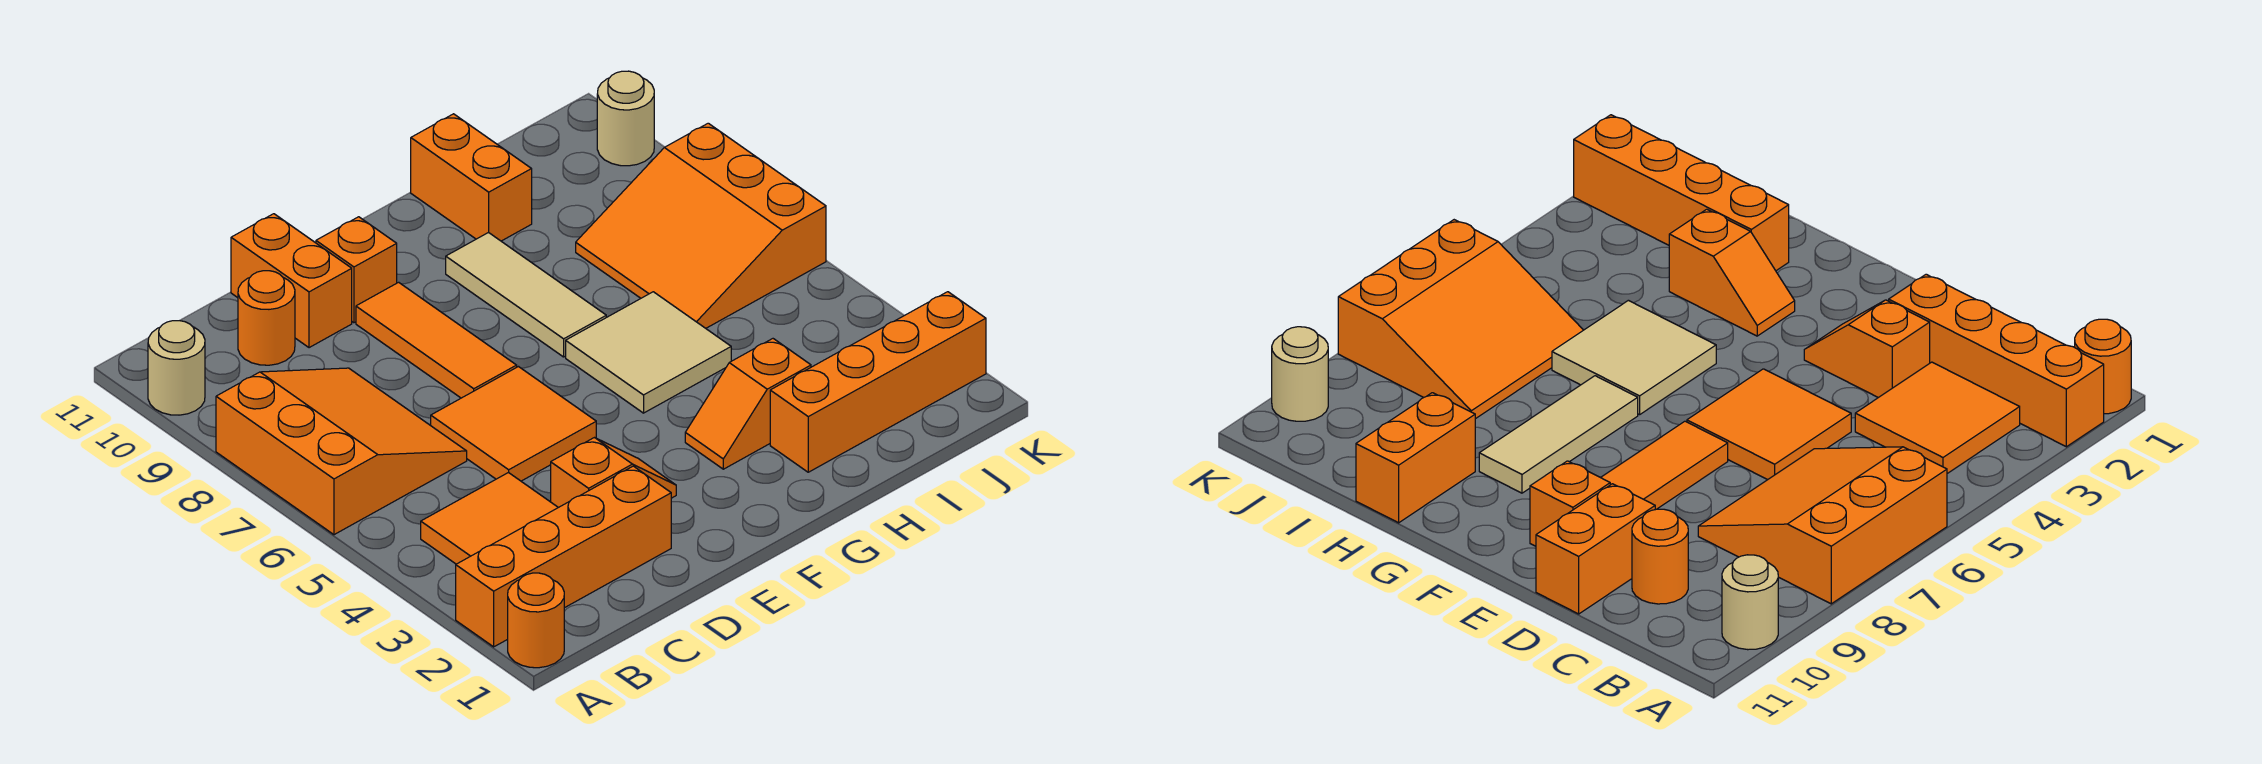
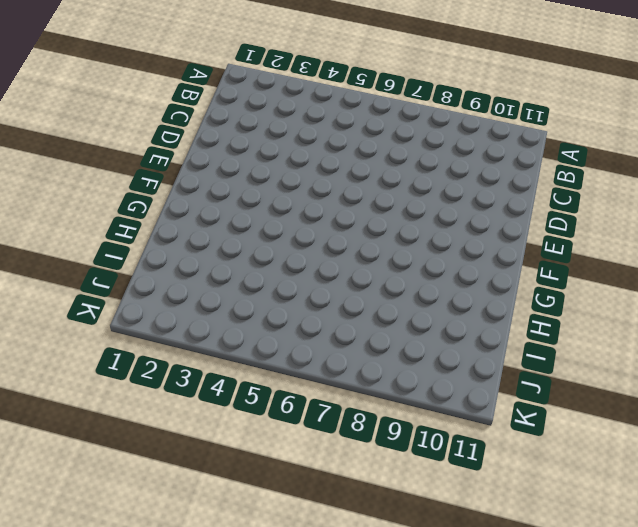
none -> orange 1x1 round brick [508,573,564,668]
none -> orange 1x4 brick [456,466,671,647]
none -> orange 3x3 slope [216,368,467,535]

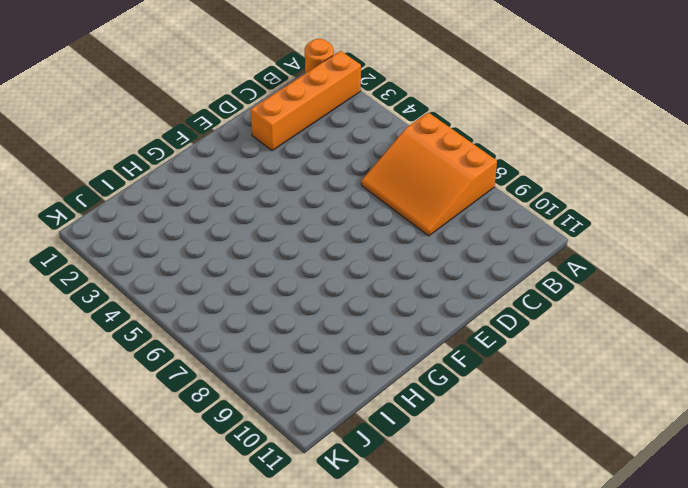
none -> tan 1x1 round brick [148,321,205,415]
none -> orange 2x2 tile [421,472,558,564]
none -> orange 1x1 round brick [238,271,295,365]

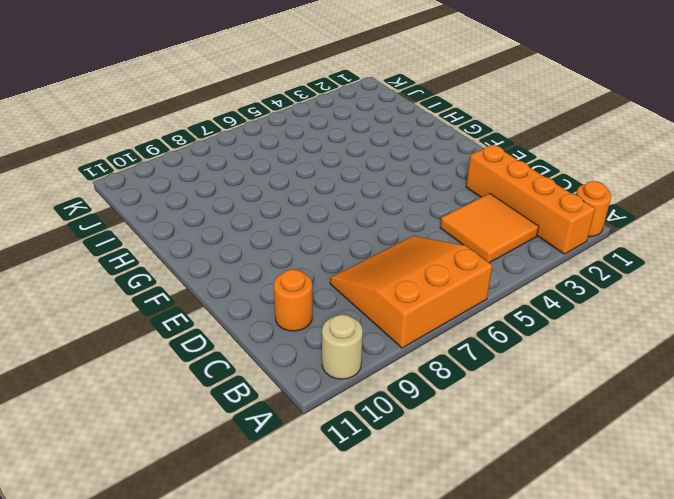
none -> orange 1x2 slope [551,438,676,508]
none -> orange 2x2 tile [431,367,596,481]
none -> orange 1x2 brick [231,214,352,348]

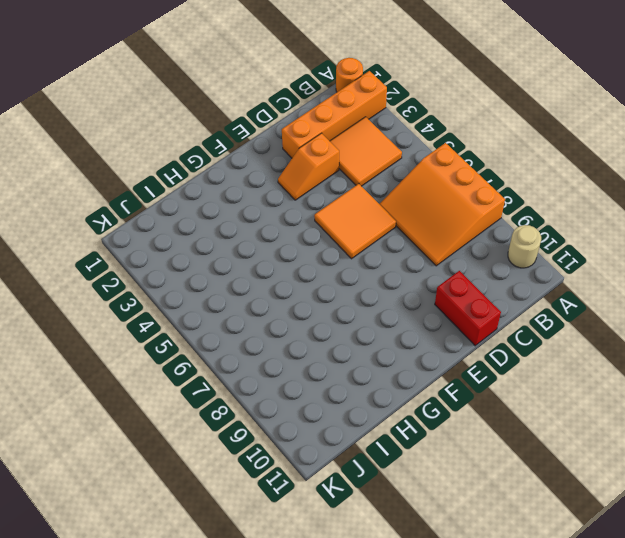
red 1x2 brick [435,271,501,346] -> orange 1x2 brick [231,214,352,348]
none -> orange 1x1 round brick [238,271,295,365]
none -> orange 1x3 tile [356,282,517,398]
none -> orange 1x1 brick [316,217,397,323]

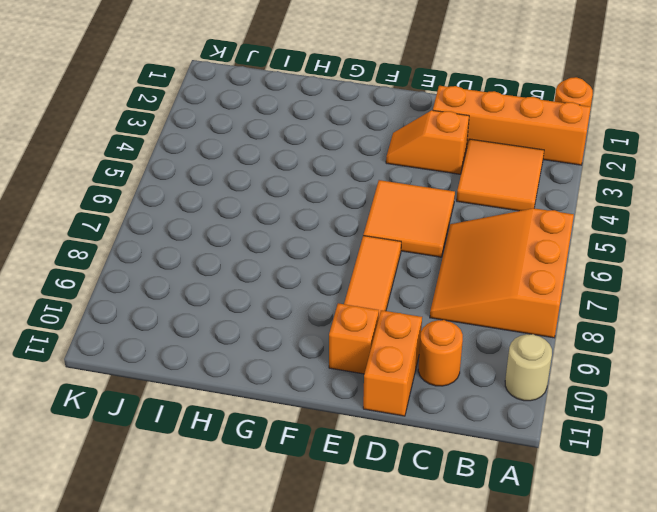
none -> orange 1x2 slope [685,339,811,469]
none -> tan 2x2 tile [566,292,731,413]
none -> tan 1x3 tile [446,232,606,357]

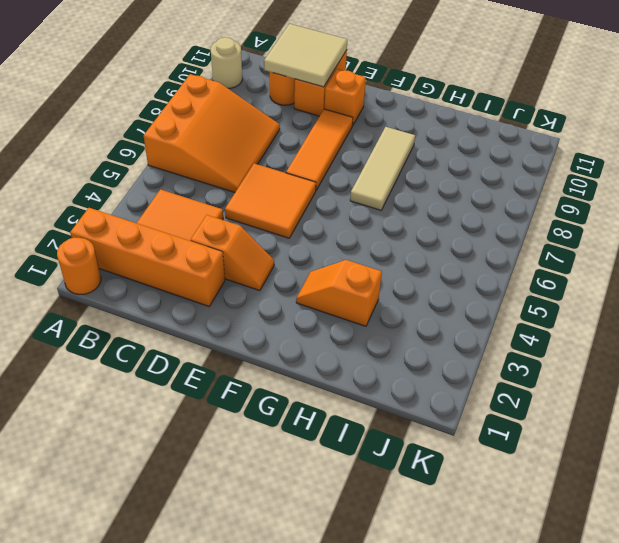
tan 2x2 tile [264,24,347,87] -> tan 2x2 tile moved to [566,292,731,413]
none -> orange 1x4 brick [770,292,986,472]
none -> orange 1x2 brick [411,114,532,241]
none -> orange 3x3 slope [576,123,826,328]

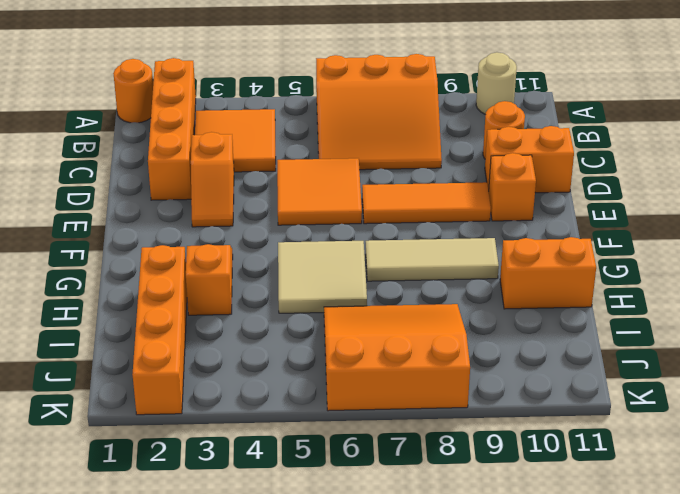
none -> tan 1x1 round brick [597,71,654,166]

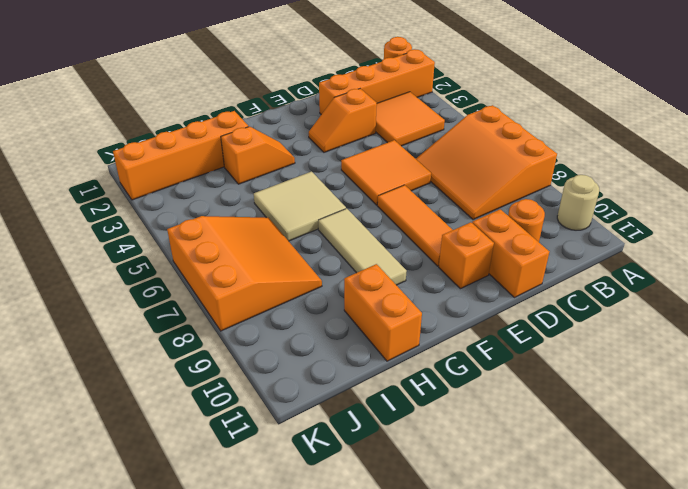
none -> tan 1x1 round brick [597,71,654,166]

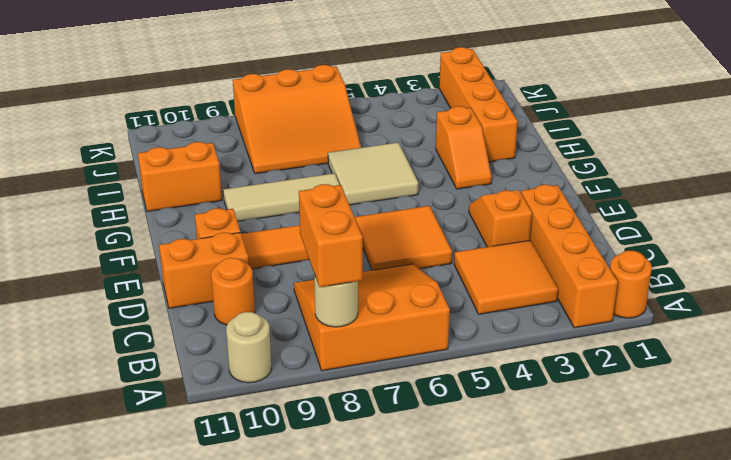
tan 1x1 round brick [314,274,358,327] -> tan 1x1 round brick moved to [597,71,654,166]
orange 1x2 brick [299,184,363,287] -> none

